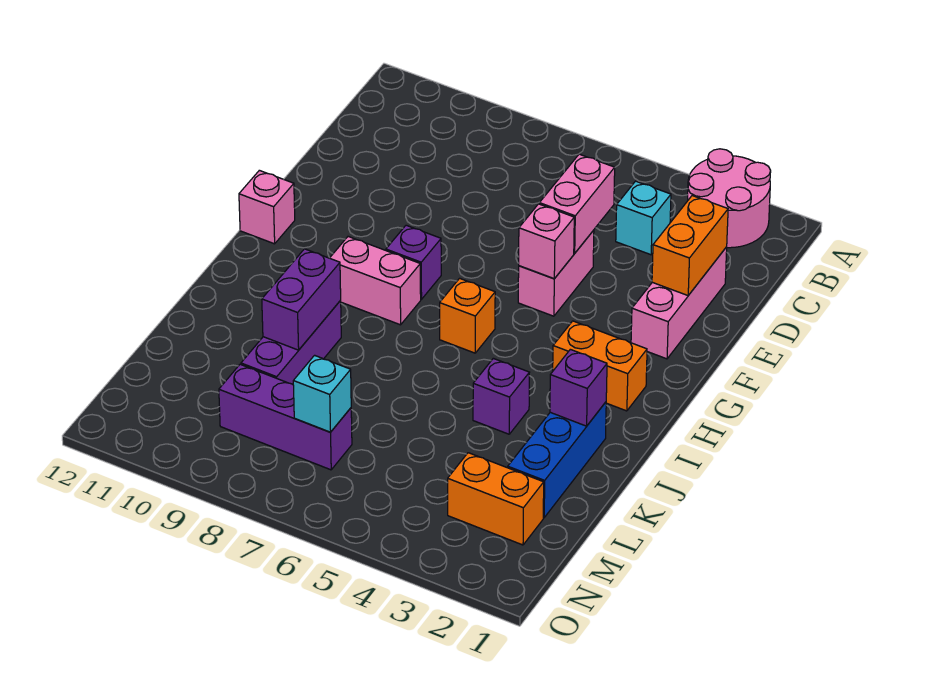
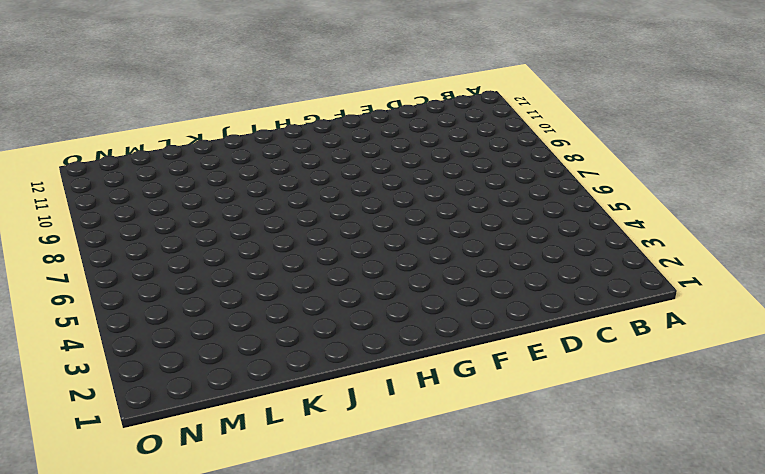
none -> pink 2x2 round brick [688,149,771,248]
none -> cyan 1x1 brick [616,181,671,255]
none -> pink 1x3 brick [631,247,727,359]

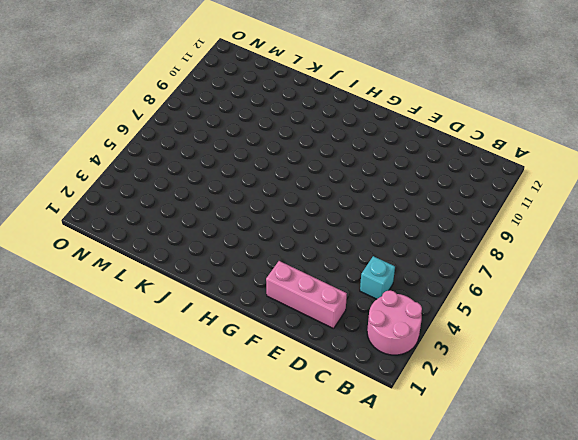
none -> pink 1x2 brick [518,230,594,316]
none -> purple 1x1 brick [386,225,441,299]
none -> pink 1x1 brick [239,170,295,244]

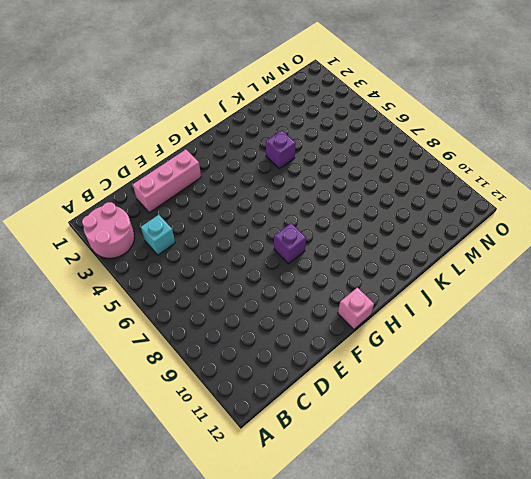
none -> pink 1x2 brick [518,230,594,316]
none -> orange 1x2 brick [553,321,647,411]
none -> orange 1x1 brick [440,278,495,353]

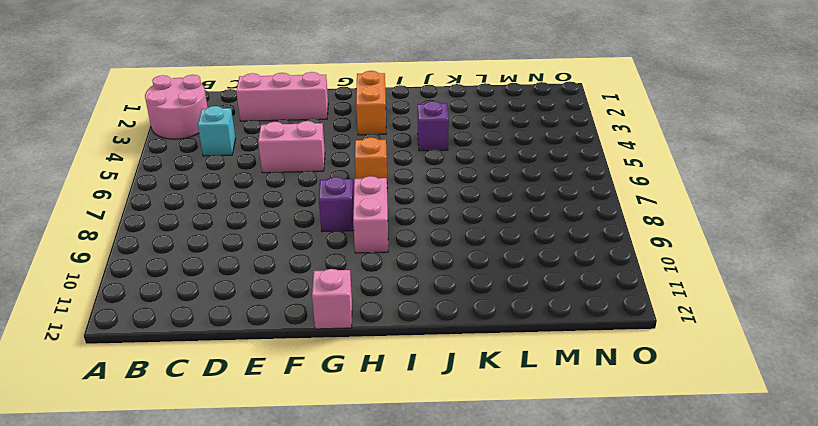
none -> blue 1x3 brick [508,402,606,518]
none -> purple 1x3 brick [241,301,341,384]
none -> orange 1x2 brick [448,453,544,545]

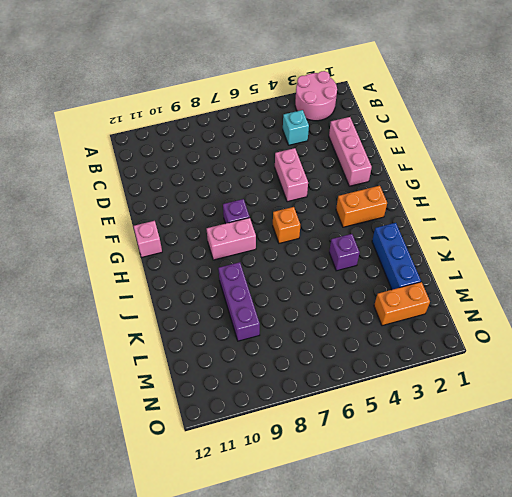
none -> purple 1x3 brick [219,364,352,470]
none -> orange 1x2 brick [652,196,728,295]
none -> pink 1x2 brick [539,154,615,253]

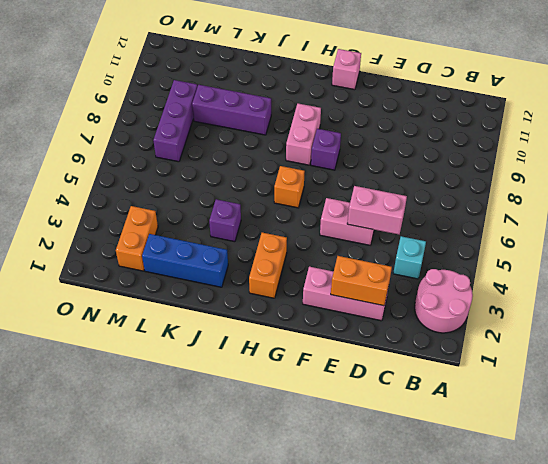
none -> pink 1x1 brick [519,204,574,279]
none -> purple 1x1 brick [550,349,607,426]
none -> purple 1x2 brick [262,249,341,350]

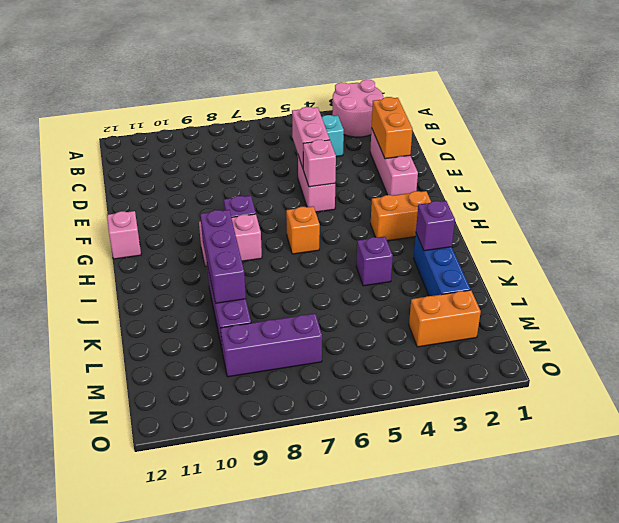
purple 1x3 brick [200,210,246,303] -> purple 1x2 brick [262,249,341,350]
none -> cyan 1x1 brick [293,355,351,432]

